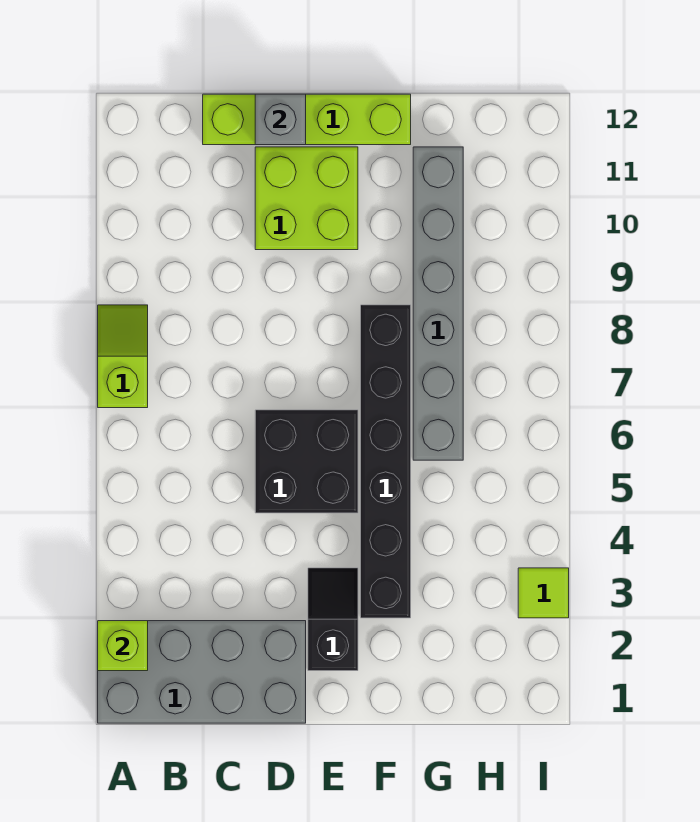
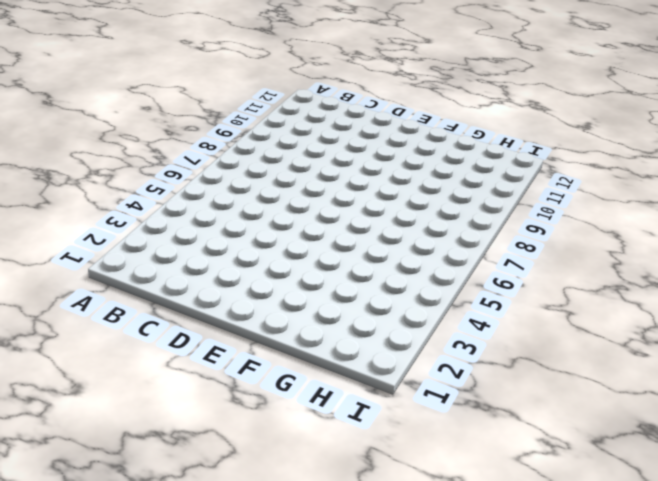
none -> grey 2x4 brick [98,621,306,723]
none -> lime 1x2 slope [98,305,148,408]

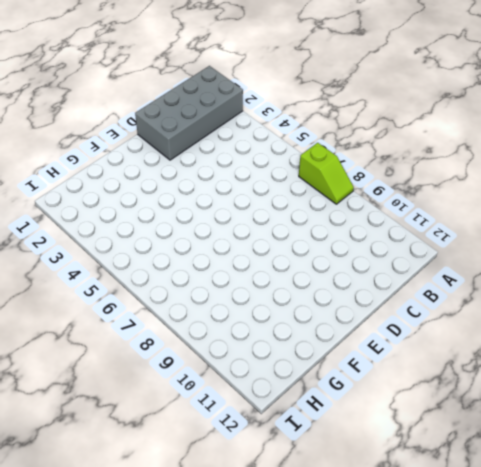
none -> lime 1x4 brick [203,94,411,145]
none -> black 2x2 brick [255,410,358,513]

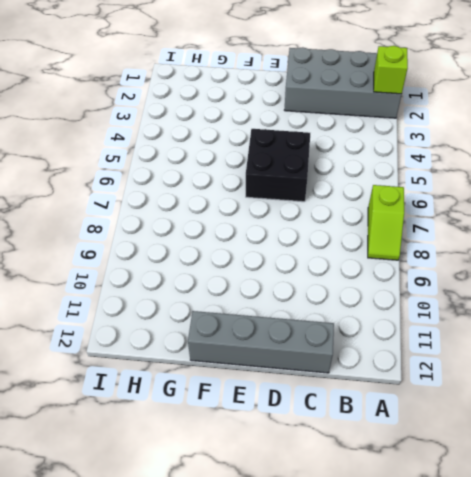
grey 1x4 brick [188,311,334,373] -> lime 1x4 brick [203,94,411,145]
none -> lime 2x2 brick [255,147,358,250]
none -> black 1x2 slope [308,568,358,671]

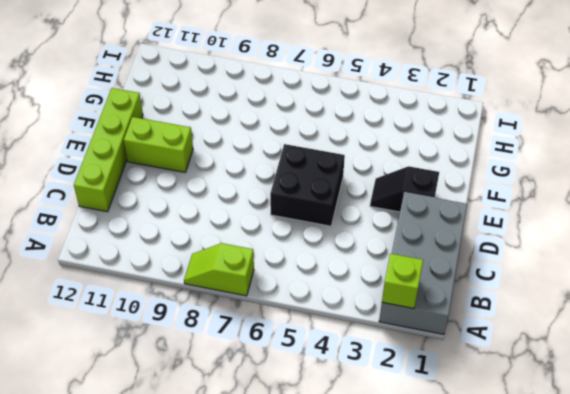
lime 1x2 brick [124,117,193,172] -> lime 2x2 brick [255,147,358,250]
none -> black 1x6 brick [361,305,411,618]
none -> grey 1x6 brick [413,147,463,460]

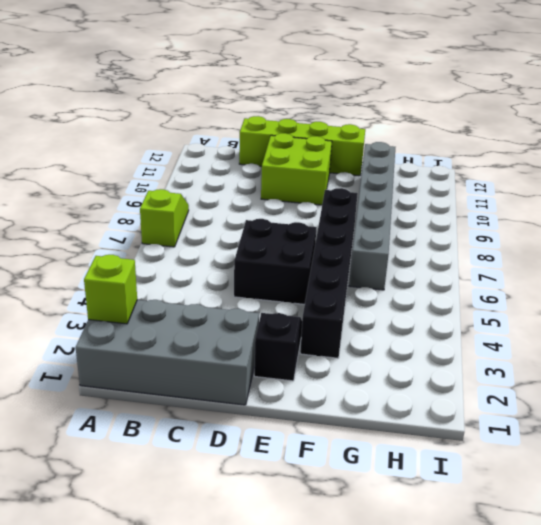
none -> lime 1x1 tile [518,568,569,618]
none -> grey 1x1 brick [255,94,306,145]

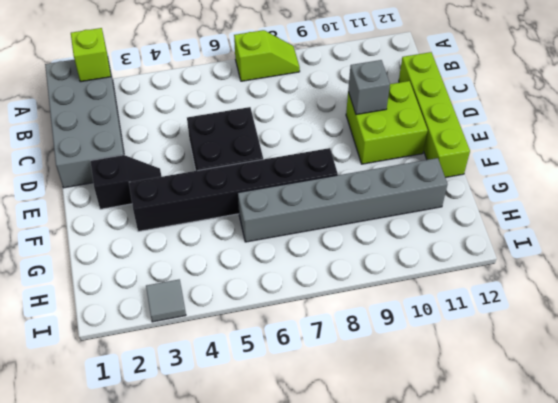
grey 1x1 brick [348,60,390,115] -> grey 1x1 brick moved to [255,94,306,145]
grey 1x1 tile [146,279,186,322] -> lime 1x1 tile [518,568,569,618]

